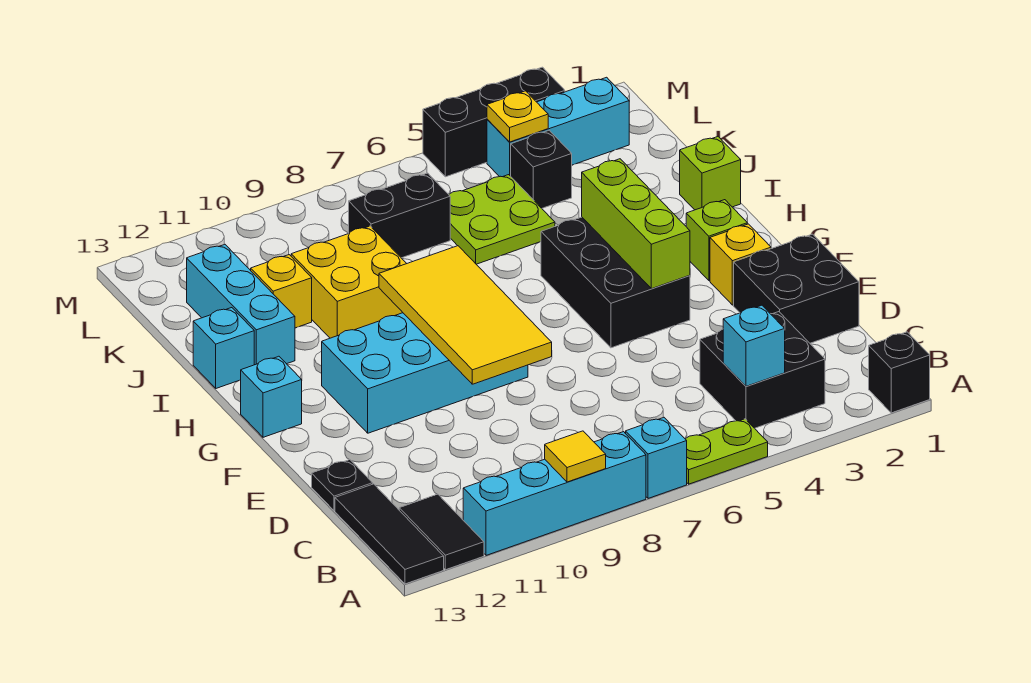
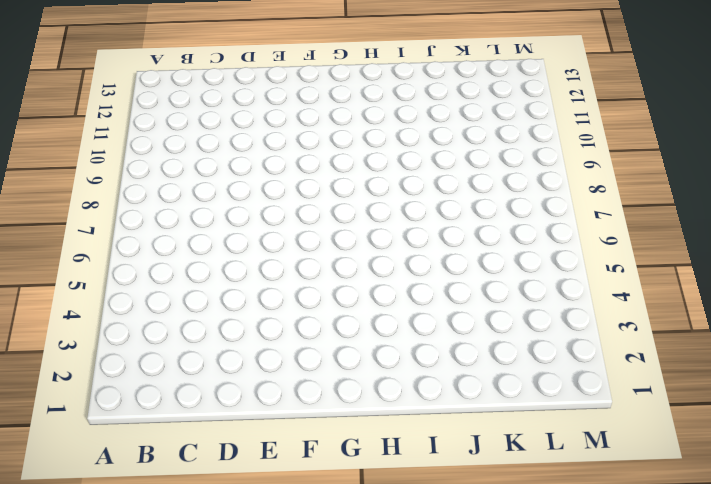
none -> black 1x1 brick [869,332,930,413]
none -> lime 1x2 plate [686,419,768,484]
none -> cyan 1x1 brick [626,417,687,498]

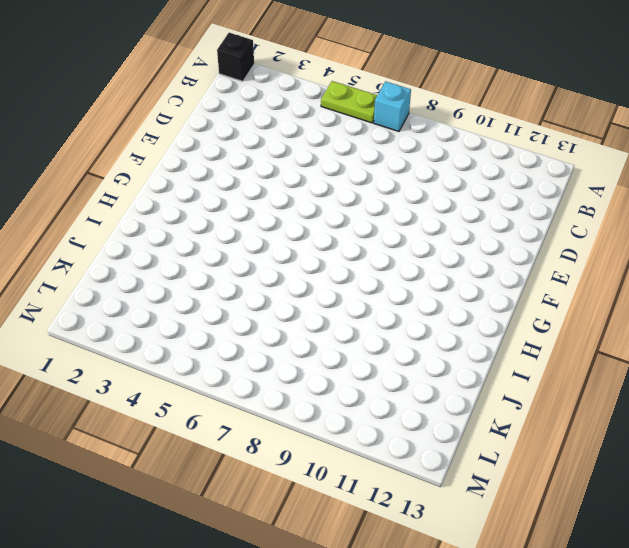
none -> cyan 1x4 brick [463,432,646,555]
none -> black 1x2 tile [399,494,484,570]
none -> black 1x3 tile [335,484,444,584]

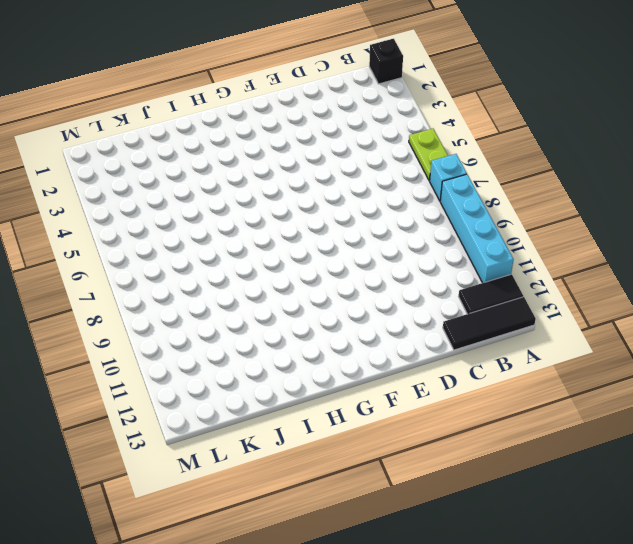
none -> black 2x2 brick [700,312,825,428]
none -> black 2x2 brick [734,234,859,343]
none -> black 1x1 plate [312,460,373,511]

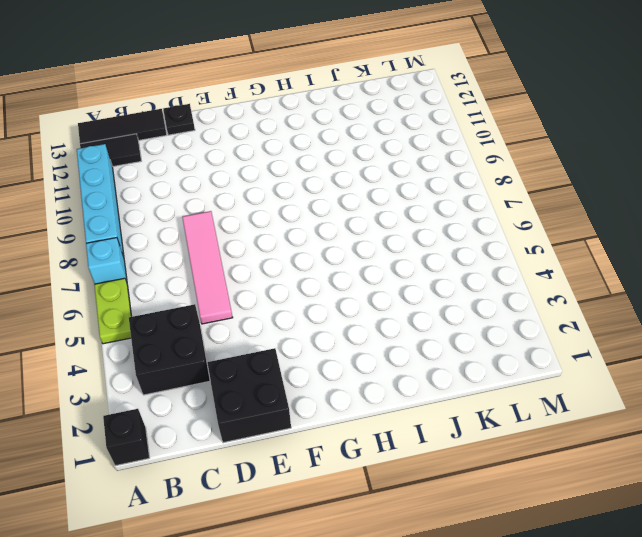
pink 1x4 tile [182,211,233,324] -> none
none -> yellow 1x1 brick [710,224,771,305]
none -> black 2x3 brick [541,217,690,348]
none -> cyan 2x4 brick [322,313,528,433]

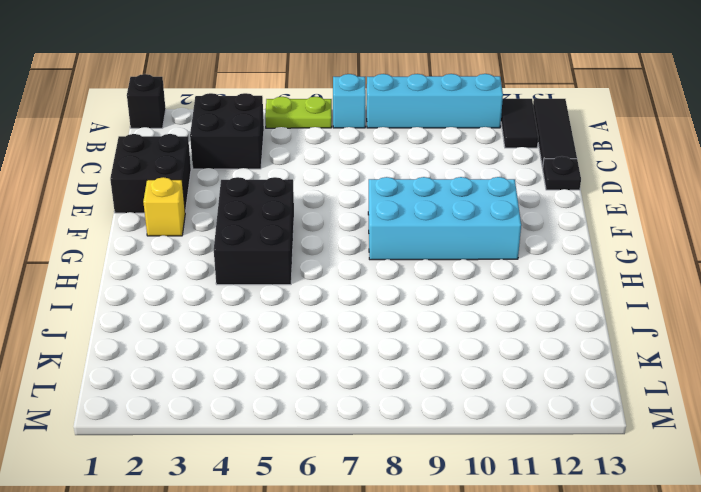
none -> lime 1x1 brick [686,200,747,281]
none -> cyan 1x1 brick [241,356,302,437]
none -> lime 1x1 brick [680,137,741,210]

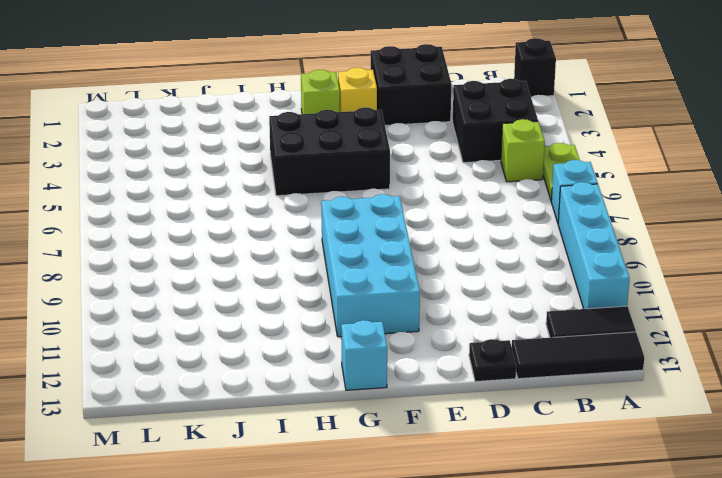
lime 1x1 brick [501,119,545,182] -> lime 1x1 brick moved to [680,137,741,210]
none -> yellow 2x2 brick [291,226,407,338]
none -> cyan 1x3 brick [187,244,295,365]
none -> cyan 1x1 brick [193,308,254,388]

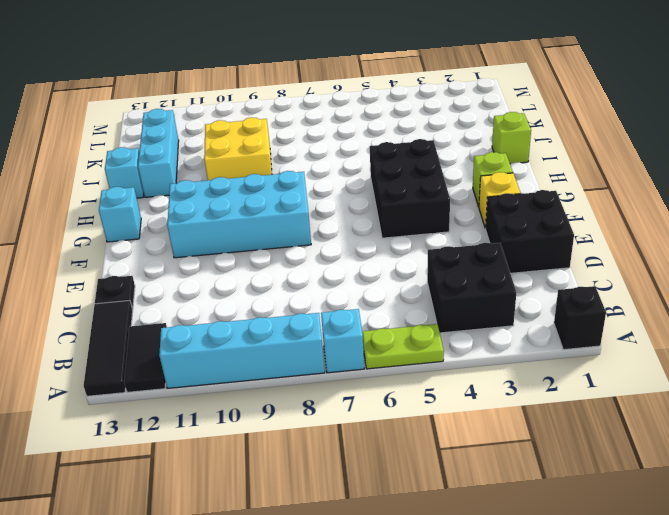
none -> lime 2x2 plate [449,175,555,264]
none -> yellow 1x1 brick [251,255,312,328]
none -> black 1x1 brick [511,130,572,208]

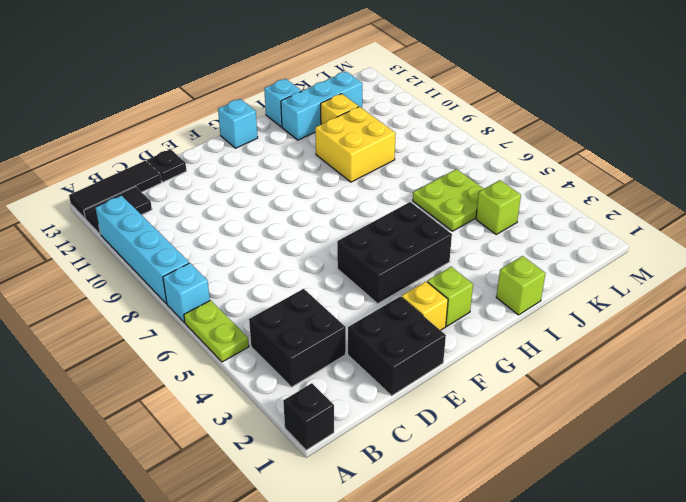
lime 1x1 brick [476,180,521,234] -> black 1x1 brick [511,130,572,208]
none -> cyan 2x4 brick [322,313,528,433]
none -> black 1x2 brick [349,173,450,258]
none -> cyan 1x3 brick [487,77,629,177]

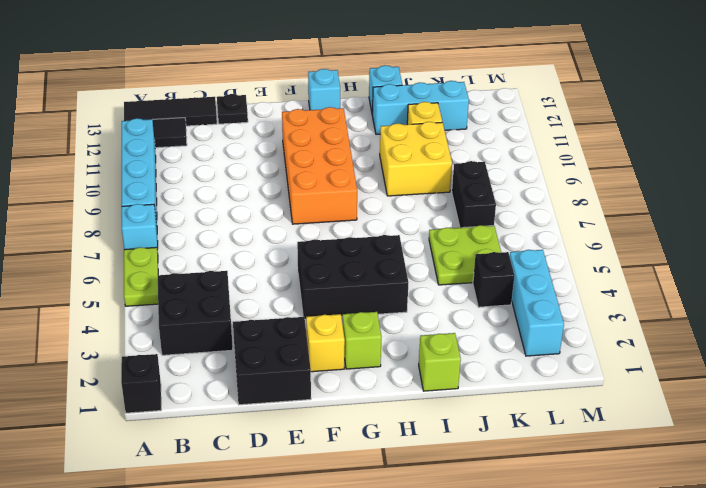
orange 2x4 brick [282,107,357,224] -> cyan 2x4 brick [322,313,528,433]
none -> black 1x3 brick [423,67,565,177]
none -> yellow 1x1 tile [545,431,606,482]
none -> cyan 1x1 brick [723,305,785,386]

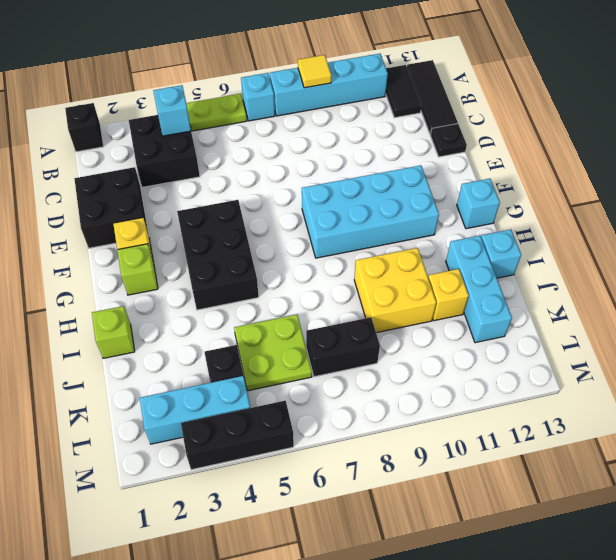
none -> yellow 2x4 tile [379,246,552,384]
none -> lime 1x3 brick [582,159,690,289]
none -> yellow 1x1 plate [487,91,548,142]

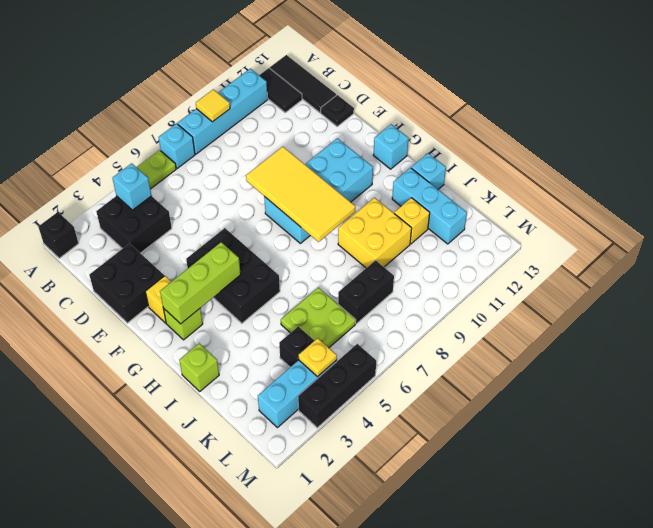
lime 1x3 brick [160,242,241,324] -> lime 1x3 brick turned to [582,159,690,289]

